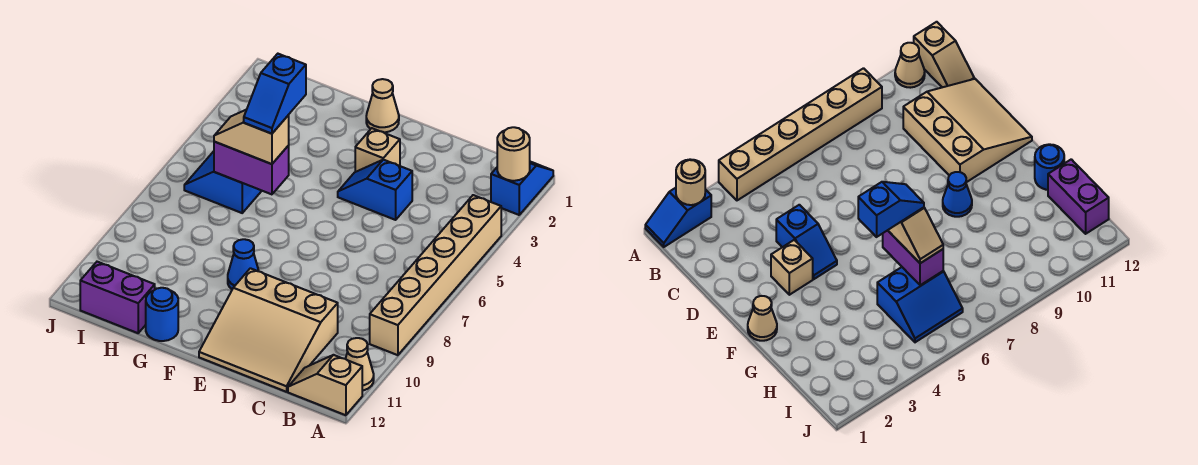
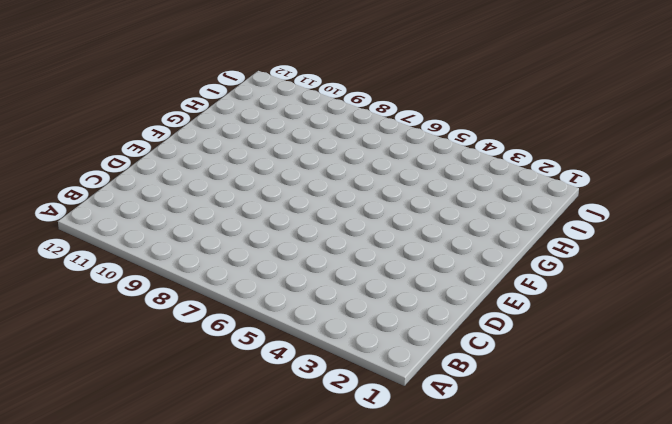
none -> blue 1x2 slope [491,162,553,215]
none -> tan 1x6 brick [370,195,501,355]
none -> tan 1x1 cone [346,338,374,391]

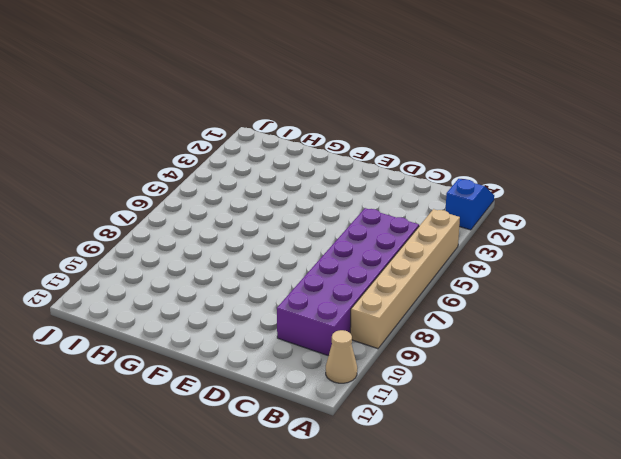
purple 2x6 brick [277,208,419,356] -> tan 3x3 slope [199,268,338,392]
none -> tan 1x2 slope [288,355,362,415]
none -> blue 1x2 slope [338,160,412,220]
none -> tan 1x1 brick [355,128,400,172]

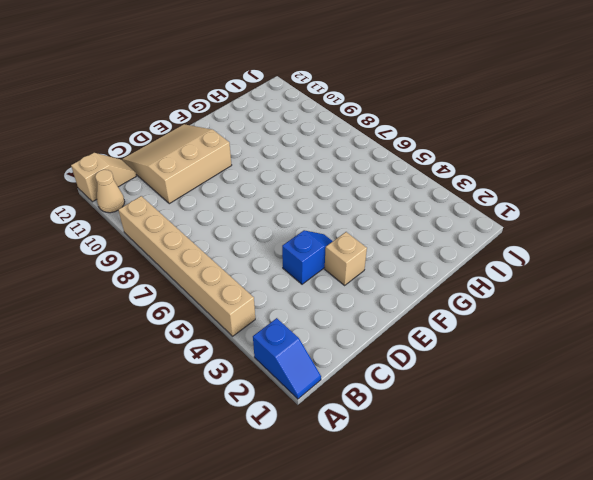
none -> tan 1x1 cone [366,79,399,132]
none -> blue 1x1 cone [228,239,259,289]
none -> blue 1x1 round brick [146,288,178,341]

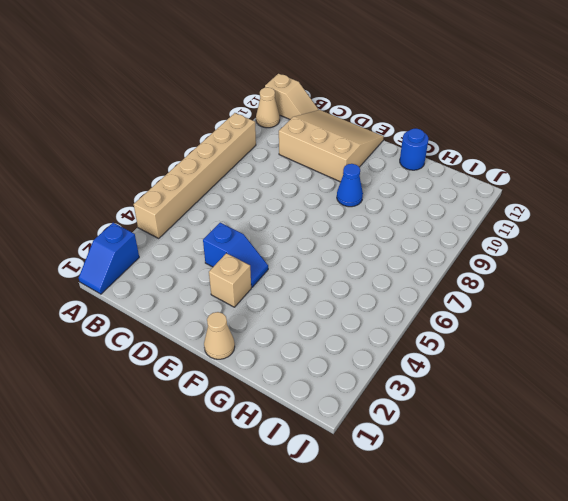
none -> blue 2x2 slope [184,151,262,213]
none -> purple 1x2 brick [80,262,155,333]
none -> tan 1x1 round brick [497,127,530,181]

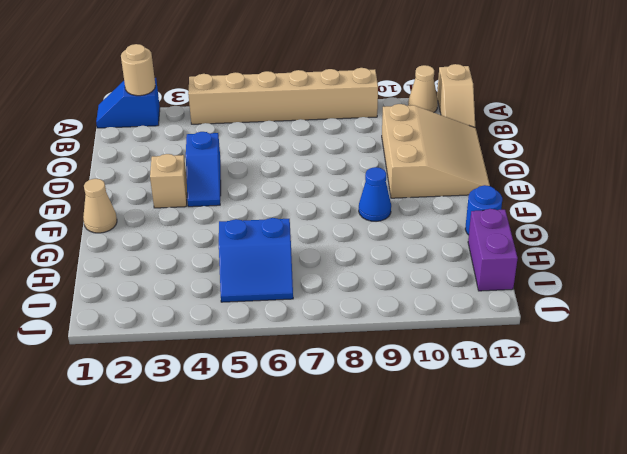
none -> purple 1x2 brick [214,142,289,194]
none -> tan 1x2 slope [214,110,289,164]
none -> blue 1x2 slope [244,54,306,134]

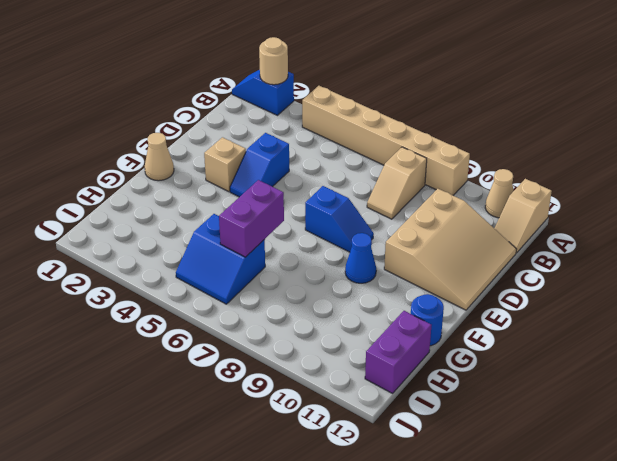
tan 1x2 slope [367,147,427,219] -> tan 1x2 slope moved to [214,110,289,164]
blue 1x2 slope [305,186,374,252] -> blue 1x2 slope moved to [244,54,306,134]

